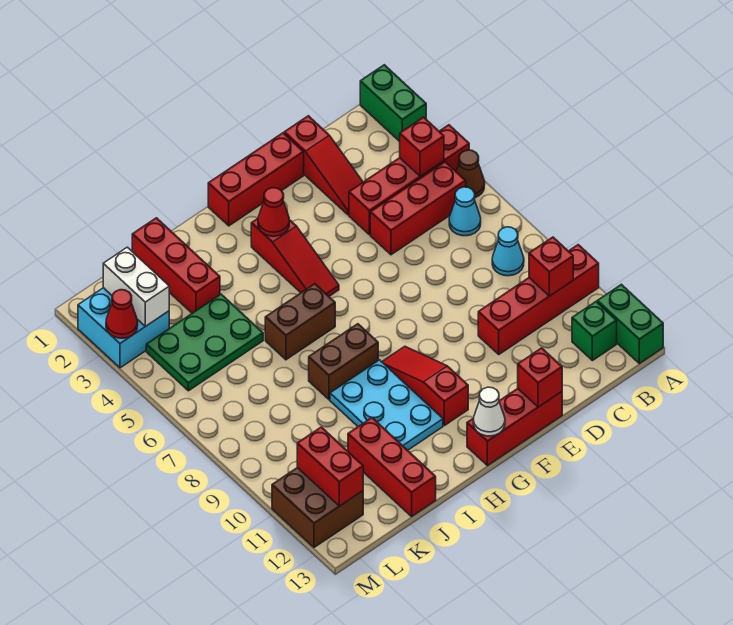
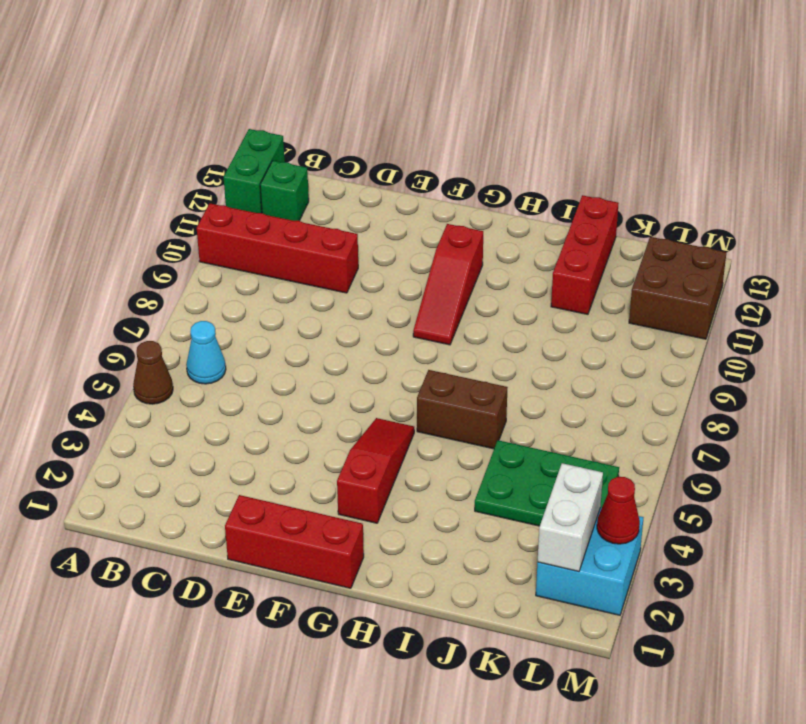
none -> green 1x2 brick [360,65,426,142]
none -> red 1x4 brick [349,125,469,235]
none -> red 1x3 brick [370,162,466,255]
none -> cyan 1x1 cone [492,227,524,276]

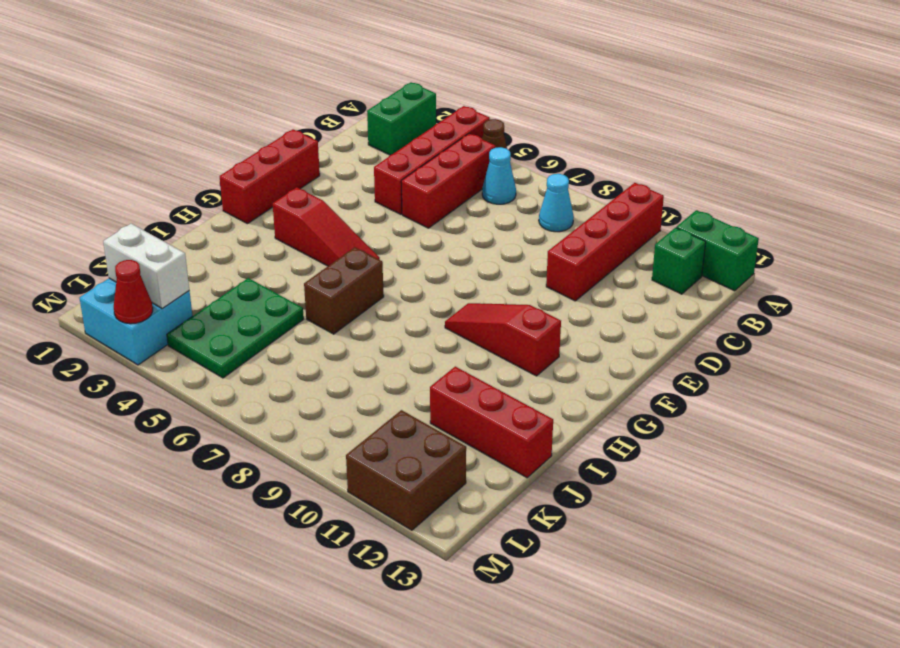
green 1x2 brick [367,82,436,155] -> green 1x2 brick turned to [360,65,426,142]
none -> red 1x3 slope [284,116,363,215]
none -> red 1x3 brick [467,389,562,466]
none -> brown 1x2 brick [309,324,378,400]
none -> cyan 2x3 plate [330,360,443,450]

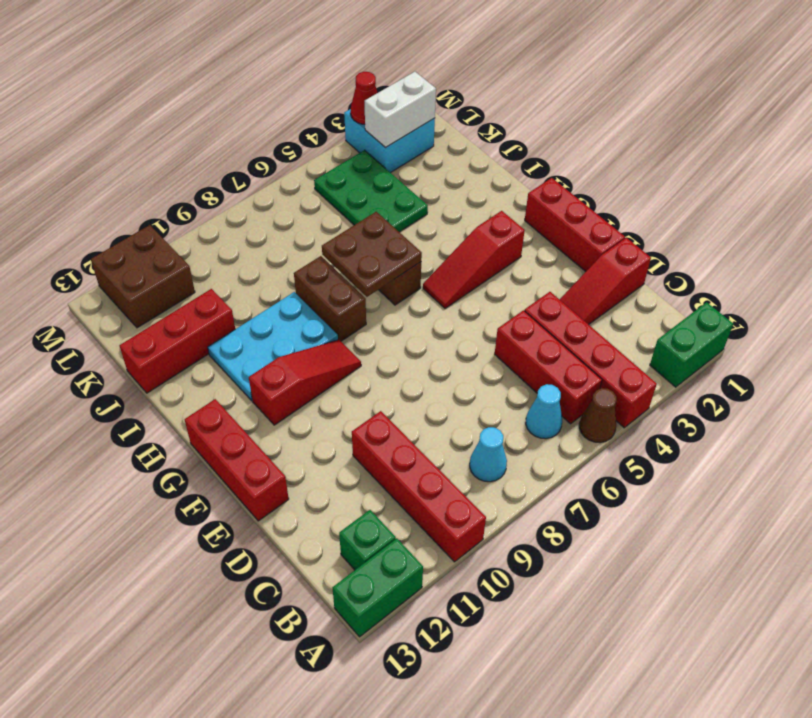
brown 2x2 plate [322,212,422,297] -> none
none -> red 1x3 brick [132,218,220,313]
none -> red 1x1 brick [400,117,444,176]
none -> red 1x1 brick [529,237,573,296]
none -> red 1x1 brick [518,348,562,407]

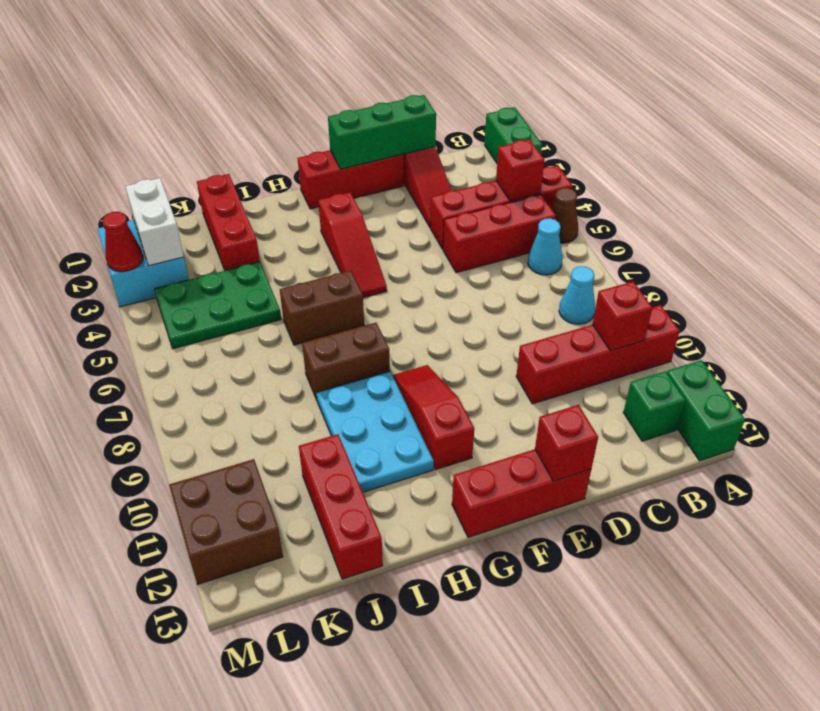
green 1x3 brick [328,95,436,169] -> none
none -> red 1x1 cone [258,188,289,236]
none -> white 1x1 cone [473,387,505,436]
none -> red 1x2 brick [297,427,363,506]

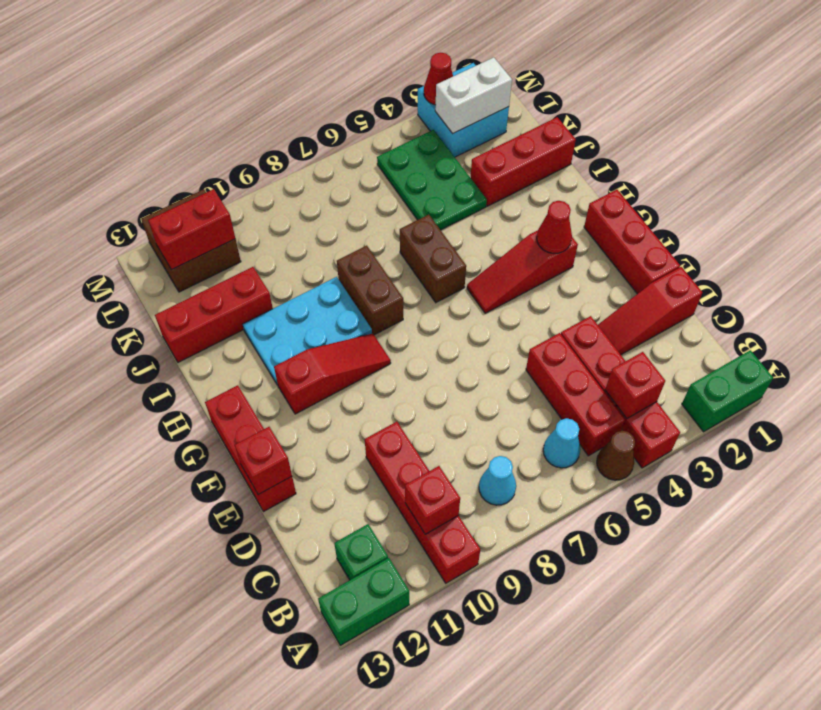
none -> white 1x1 cone [473,387,505,436]

